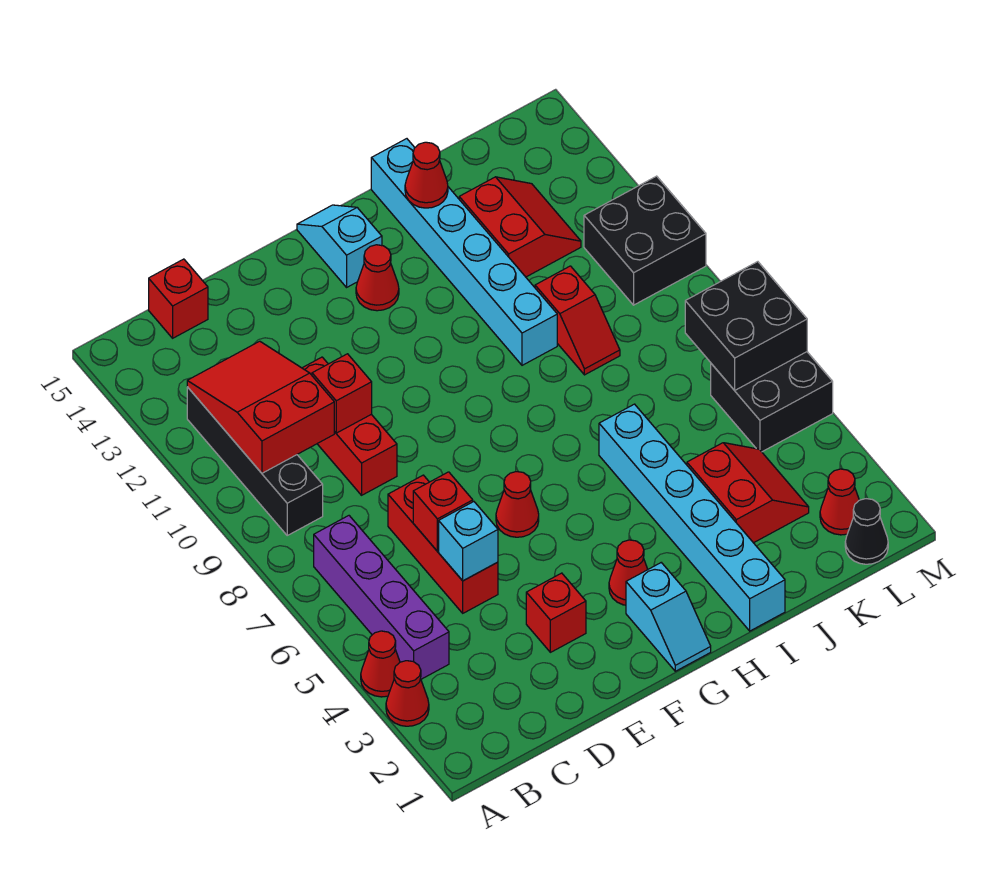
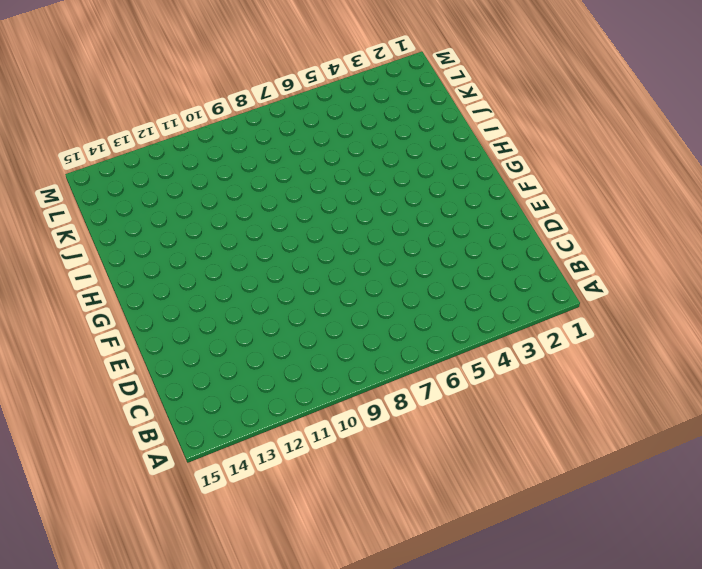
none -> red 1x1 cone [386,661,429,726]
none -> red 1x1 cone [361,631,400,697]
none -> purple 1x4 brick [314,516,449,679]

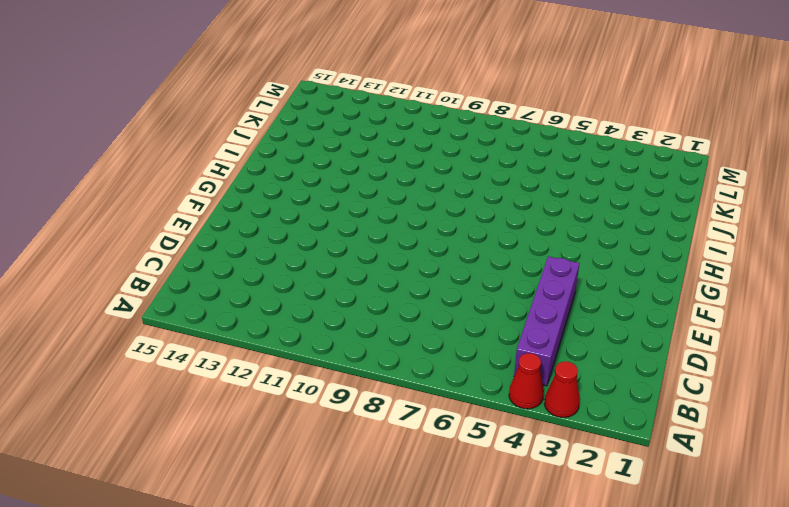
purple 1x4 brick [514,256,580,386] -> purple 1x4 brick turned to [314,516,449,679]
none -> black 1x4 brick [187,387,323,535]
none -> red 1x1 brick [149,259,208,338]
none -> red 1x3 brick [388,475,498,613]

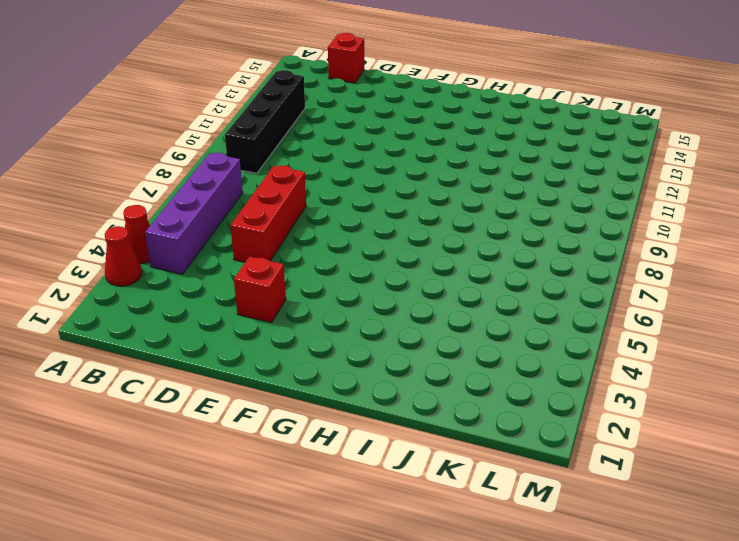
none -> red 1x3 brick [303,357,397,495]
none -> red 1x1 cone [496,472,539,537]
none -> cyan 1x2 slope [626,563,711,671]

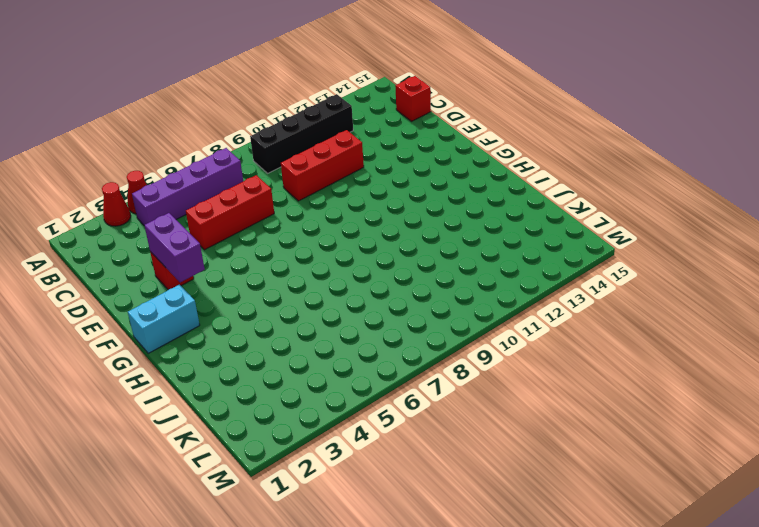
purple 1x2 brick [144,213,205,282] -> none
cyan 1x2 brick [128,285,200,353] -> cyan 1x2 slope [626,563,711,671]
none -> red 1x1 cone [496,472,539,537]
none -> red 1x1 cone [609,540,648,605]
none -> red 1x1 cone [356,245,399,311]

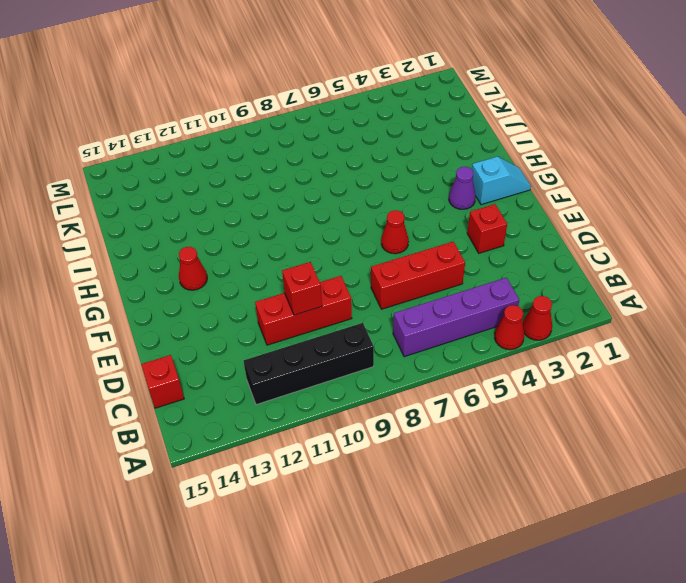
purple 1x1 cone [449,167,476,209] -> red 1x1 cone [609,540,648,605]
none -> cyan 1x2 slope [297,205,382,287]
none -> cyan 1x6 brick [599,404,785,631]
none -> cyan 1x6 brick [371,139,557,365]

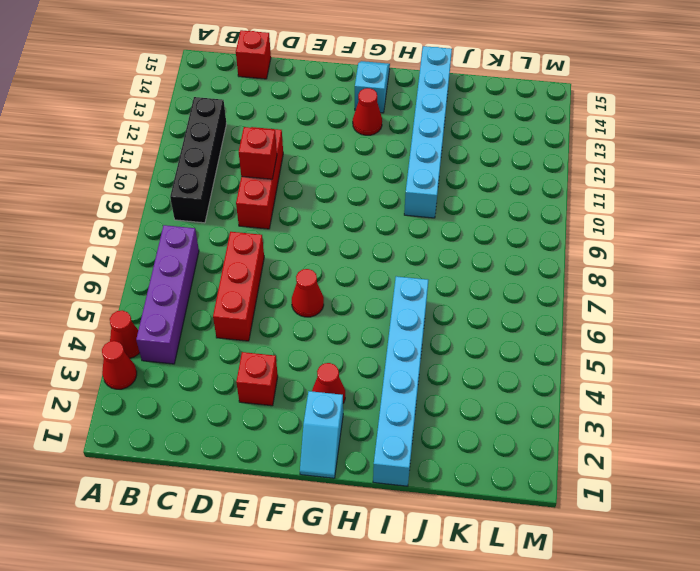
none -> red 2x2 slope [687,443,809,543]
none -> red 1x2 slope [535,266,620,375]
none -> red 2x2 slope [459,177,581,277]

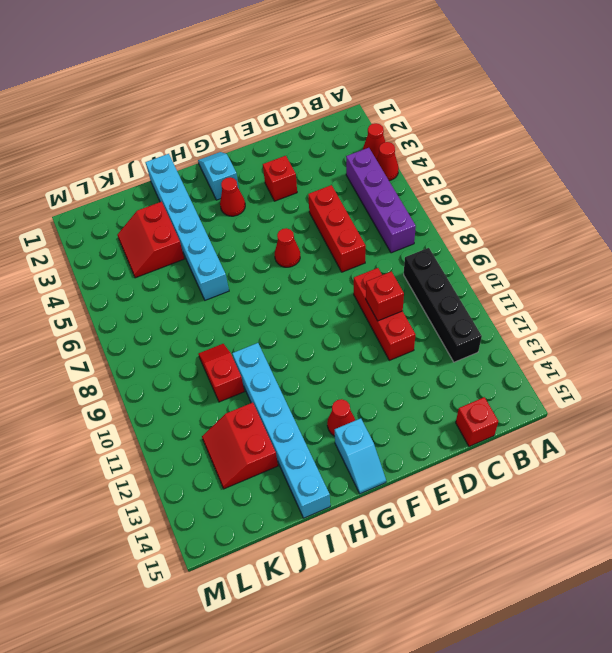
none -> black 1x1 cone [845,499,888,564]
none -> red 1x1 cone [820,469,859,535]
none -> black 2x2 brick [711,352,833,452]

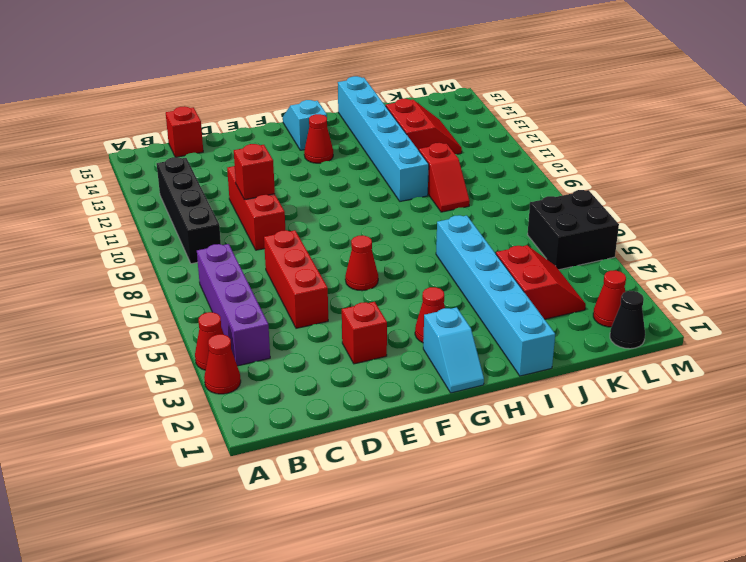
none -> black 2x2 brick [584,176,706,305]
none -> red 2x3 slope [187,341,334,473]
none -> cyan 1x1 brick [439,502,498,581]

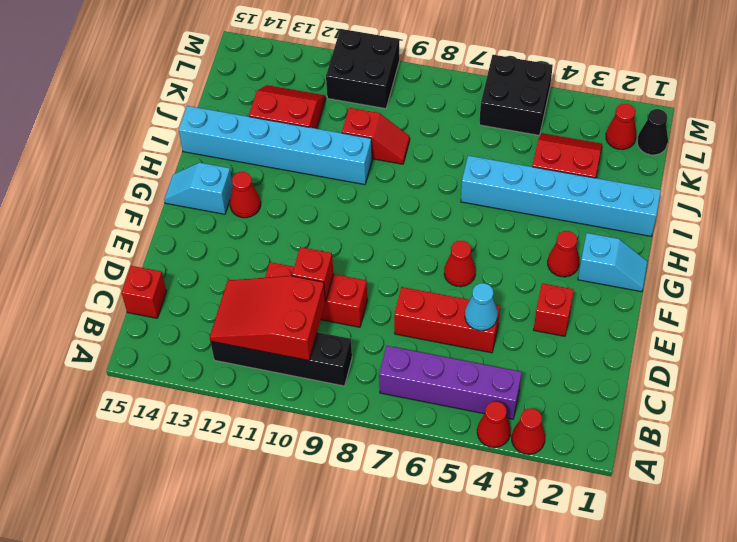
cyan 1x1 cone [465,283,498,331] -> cyan 1x1 brick [439,502,498,581]
none -> red 1x1 brick [413,472,473,551]
none -> red 1x1 cone [405,142,448,208]
none -> black 2x2 brick [685,262,807,390]

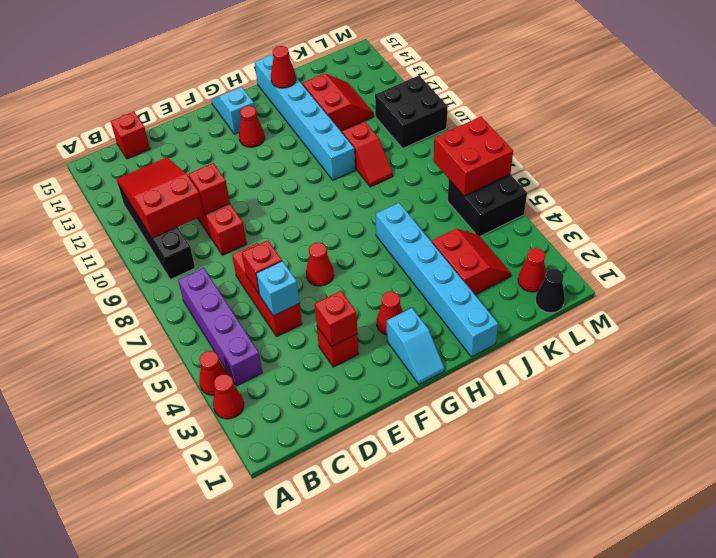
red 1x1 brick [315,291,358,347] -> none
red 2x2 brick [433,116,513,196] -> black 2x2 brick [685,262,807,390]

